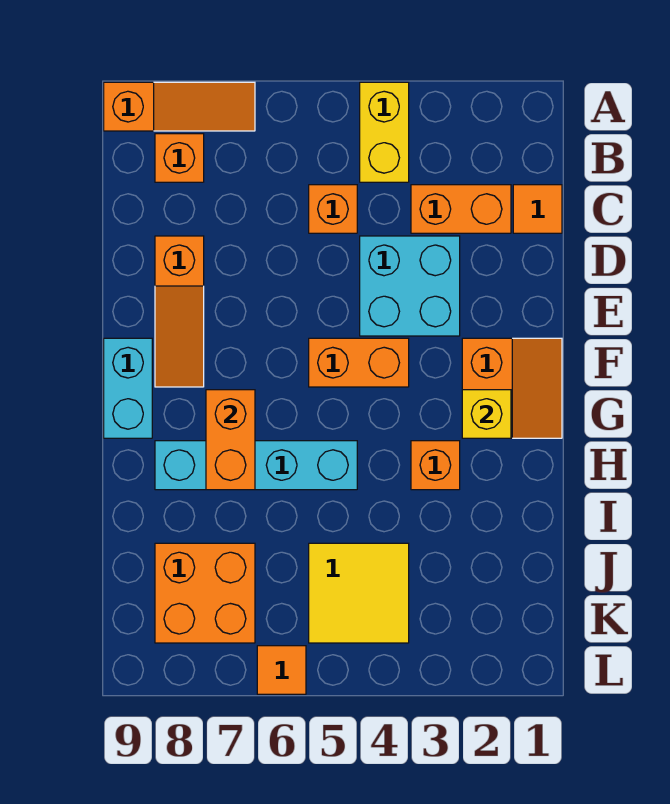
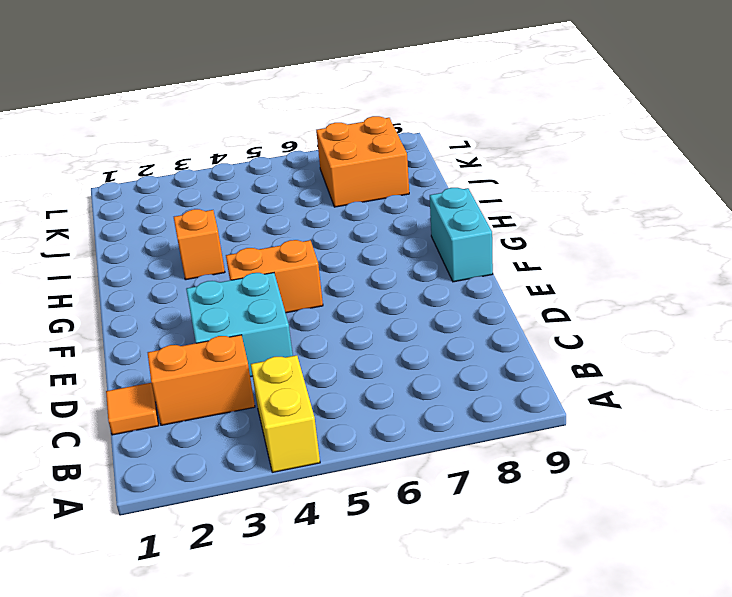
none -> orange 1x3 slope [104,82,255,131]
none -> orange 1x1 brick [155,134,204,182]
none -> orange 1x1 brick [309,185,357,233]

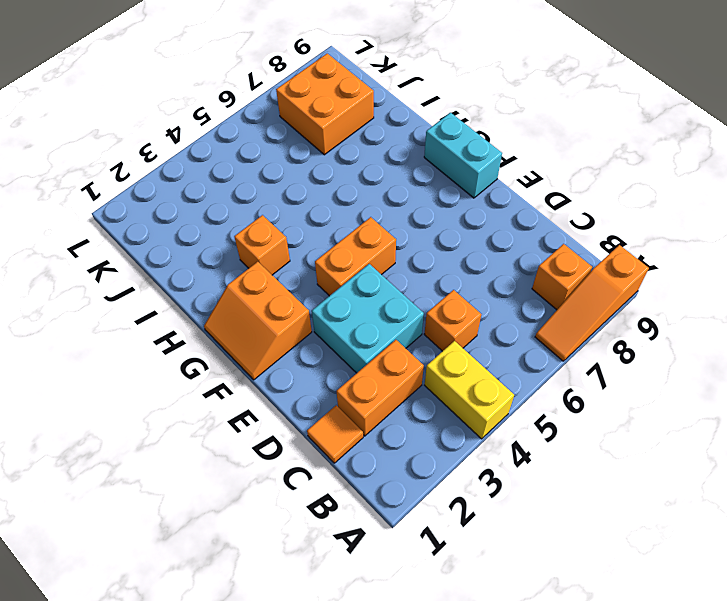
none -> orange 1x3 slope [155,236,204,387]
none -> cyan 1x4 brick [155,441,357,490]
none -> yellow 2x2 tile [309,543,409,643]

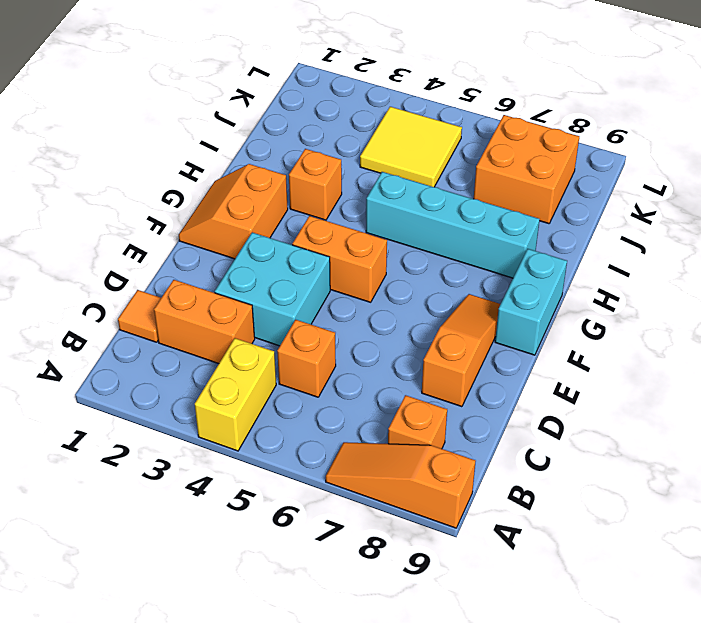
none -> orange 1x1 tile [257,646,306,694]
none -> yellow 1x1 brick [462,390,511,438]
none -> orange 1x2 brick [206,390,255,490]

